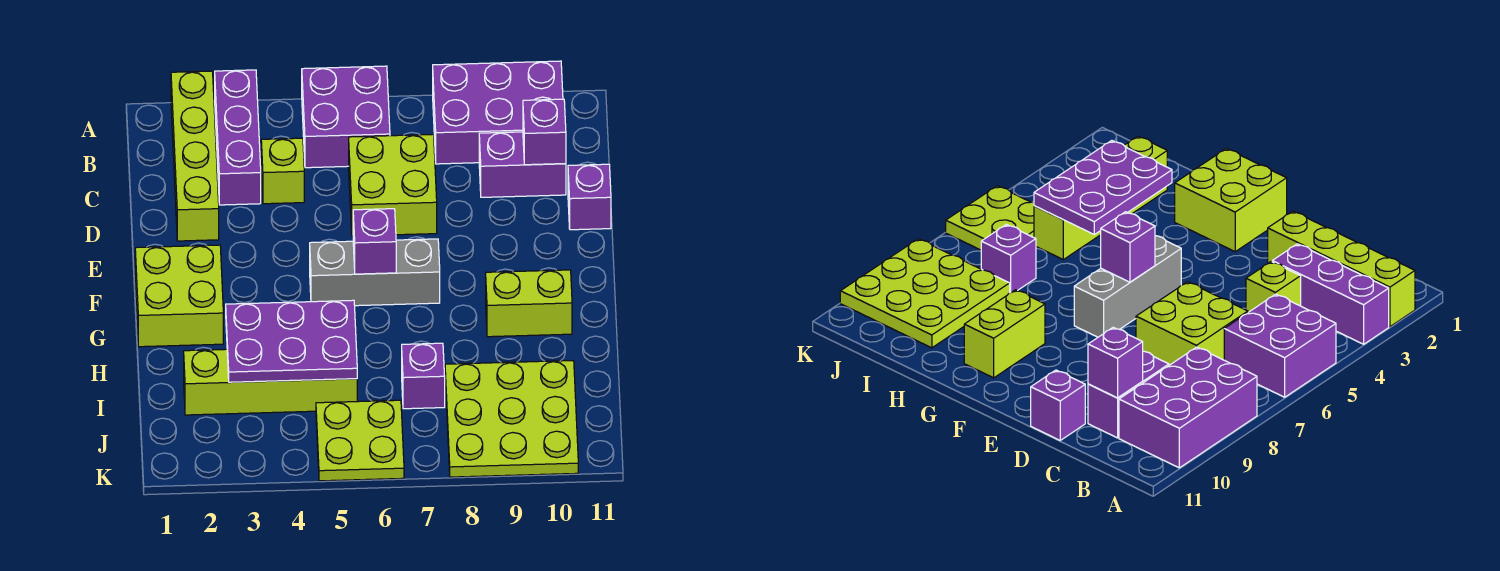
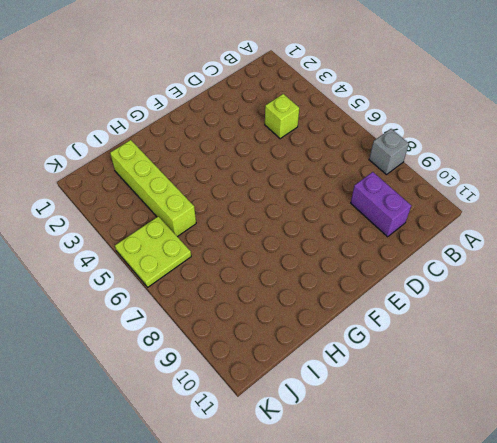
grey 1x1 brick [369,129,409,175] -> purple 2x3 brick [433,61,563,164]
none -> lime 1x4 brick [171,71,219,241]
none -> purple 1x3 brick [215,70,261,205]
none -> purple 2x2 brick [302,66,390,168]

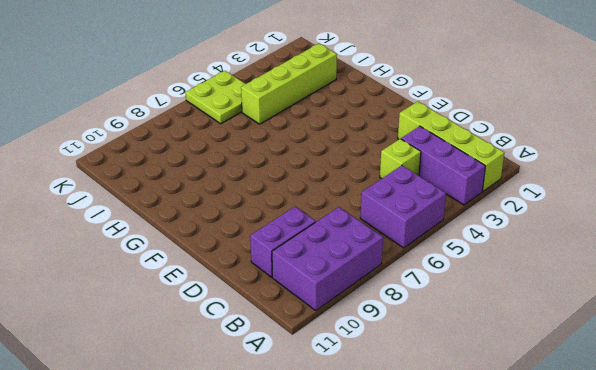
none -> lime 2x2 brick [349,135,437,236]
none -> purple 1x1 brick [568,164,611,230]
none -> lime 2x2 brick [135,245,223,347]

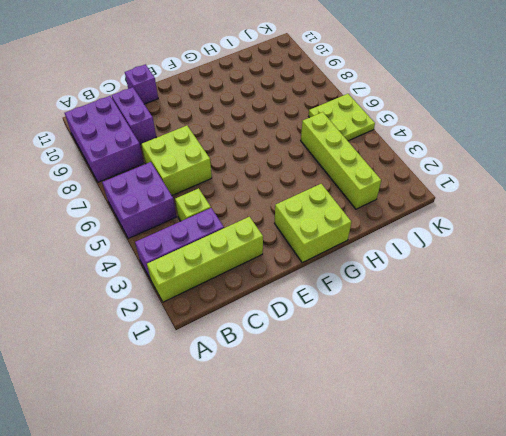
none -> grey 1x3 brick [310,239,440,306]
none -> lime 1x2 brick [486,270,572,337]
none -> purple 1x1 brick [402,343,445,409]

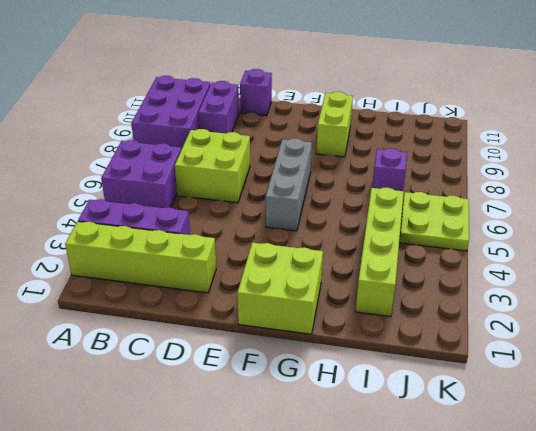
none -> lime 1x1 brick [261,138,304,204]
none -> lime 3x3 plate [445,361,578,477]
none -> purple 1x1 brick [523,99,566,165]

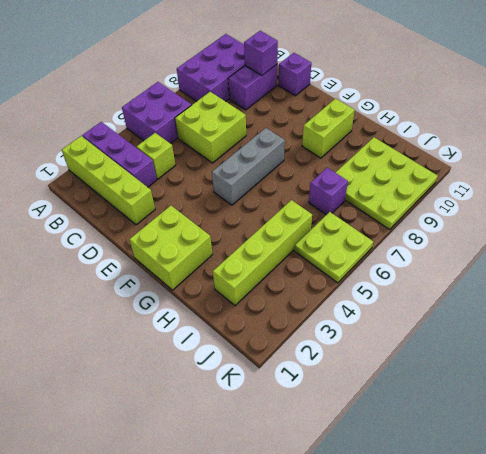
none -> purple 1x1 brick [353,209,396,274]
none -> purple 2x3 plate [226,300,357,382]

